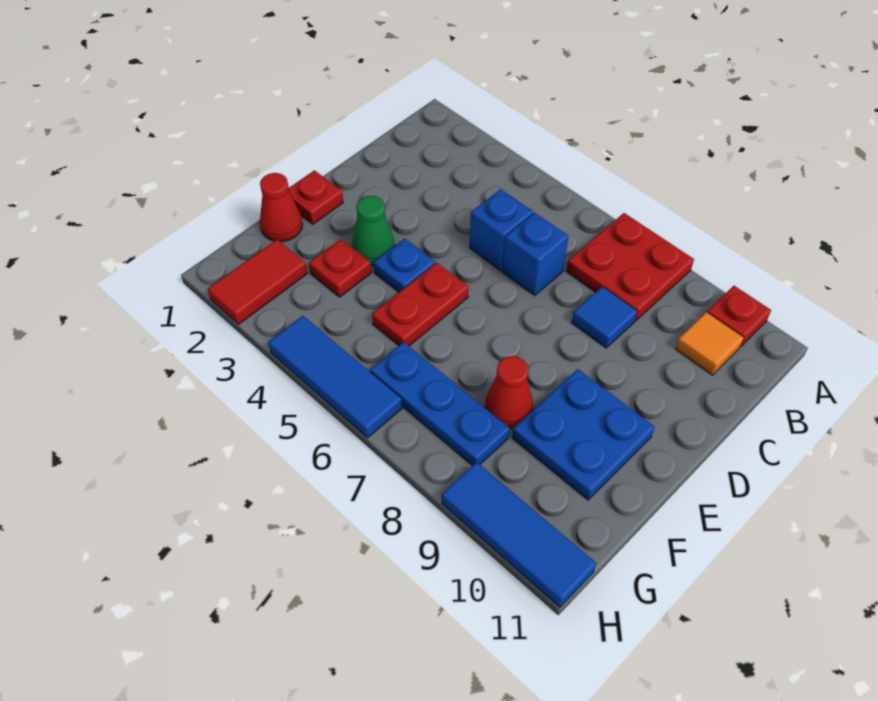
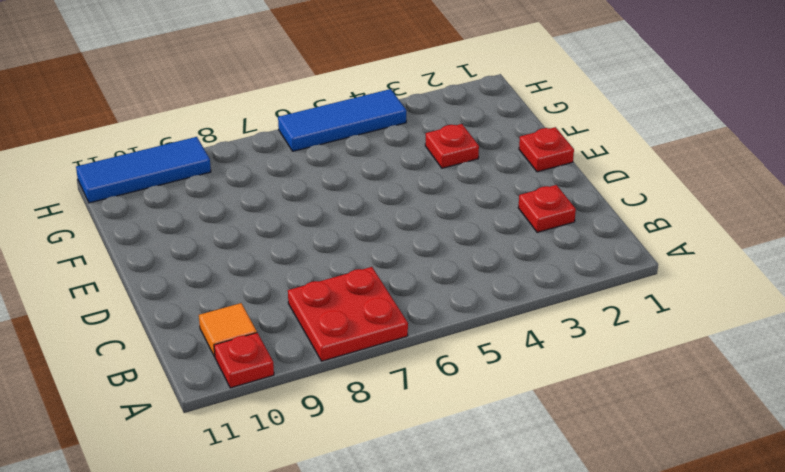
red 1x1 plate [518,185,576,232] -> none
none -> blue 1x1 brick [470,189,533,271]
none -> blue 1x1 brick [502,213,569,295]
none -> blue 1x1 tile [572,287,637,348]

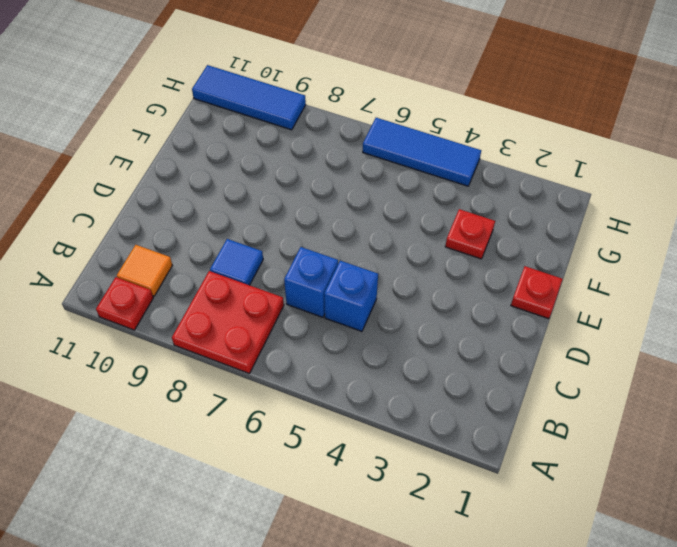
none -> green 1x1 cone [352,196,395,265]
none -> blue 1x1 plate [374,238,435,292]
none -> red 1x2 plate [372,263,469,346]

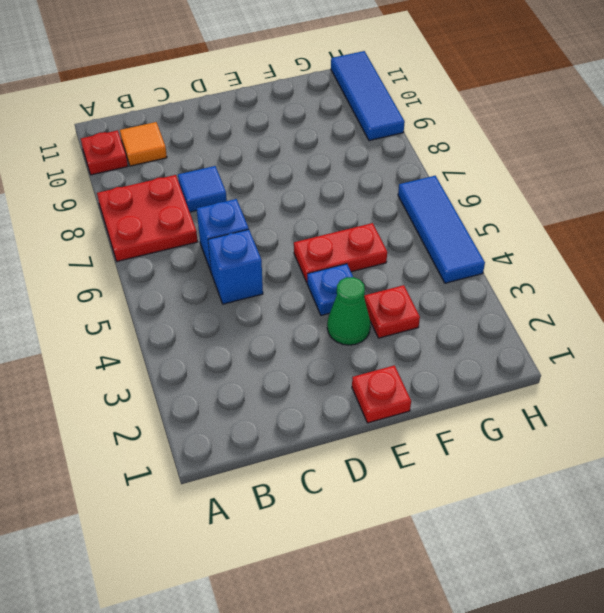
none -> blue 2x2 plate [512,369,655,500]
none -> red 1x1 cone [260,173,303,242]
none -> red 1x1 cone [485,356,533,428]

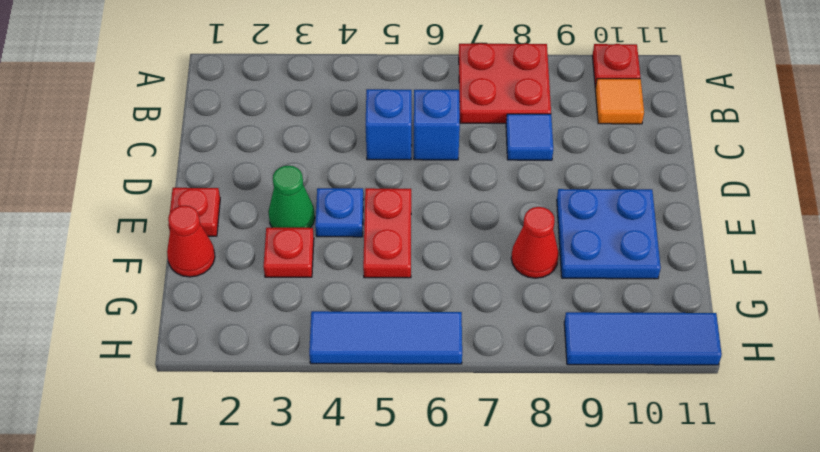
none -> red 1x2 tile [208,240,307,324]
none -> blue 1x3 plate [370,342,510,466]

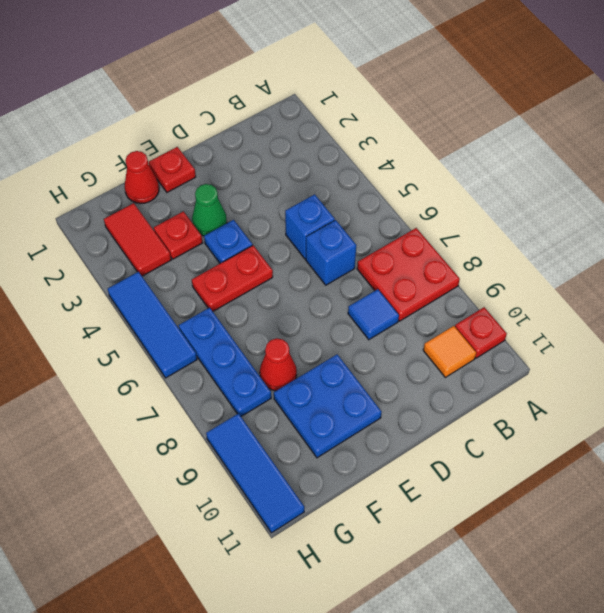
red 1x2 tile [104,203,171,276] -> red 1x2 tile turned to [208,240,307,324]

